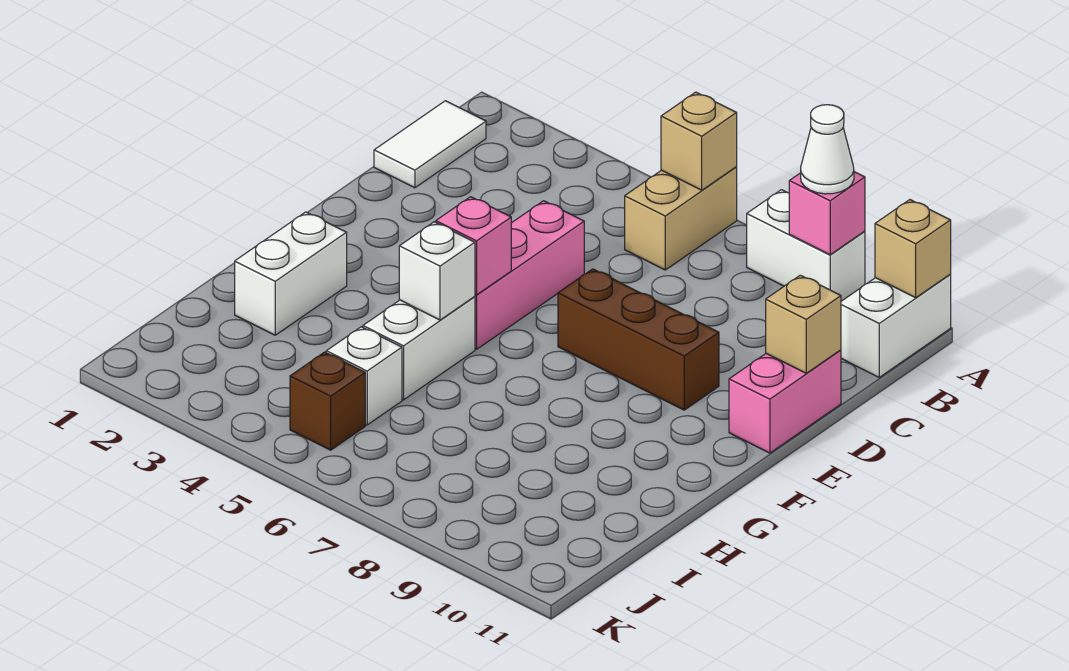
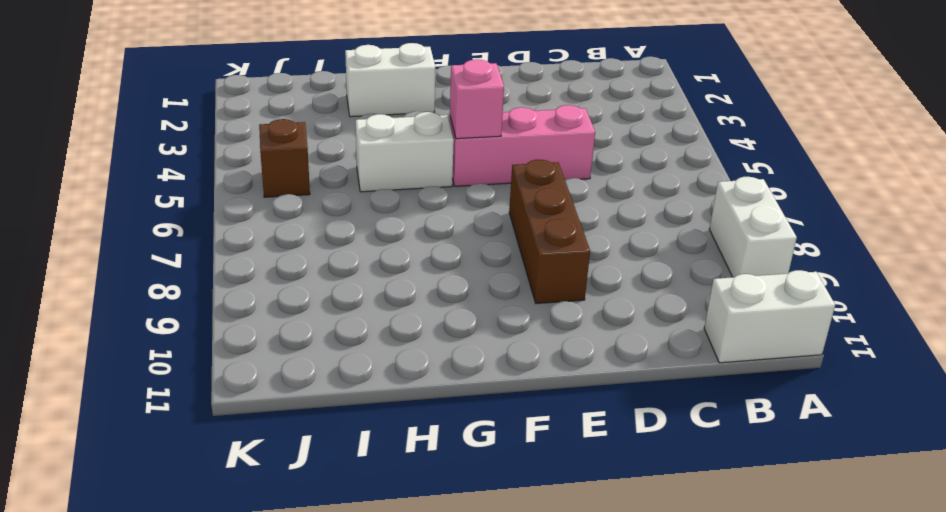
none -> tan 1x2 brick [625,167,737,270]
none -> white 1x2 tile [374,101,486,188]
none -> pink 1x2 brick [729,350,841,453]

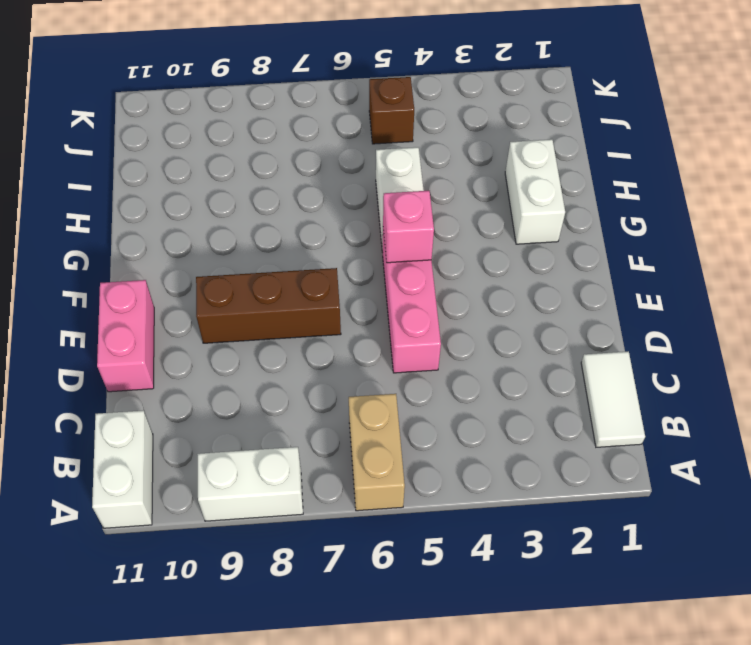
none -> white 1x1 brick [326,327,402,425]
none -> tan 1x1 brick [661,92,737,190]
none -> pink 1x1 brick [789,172,865,255]

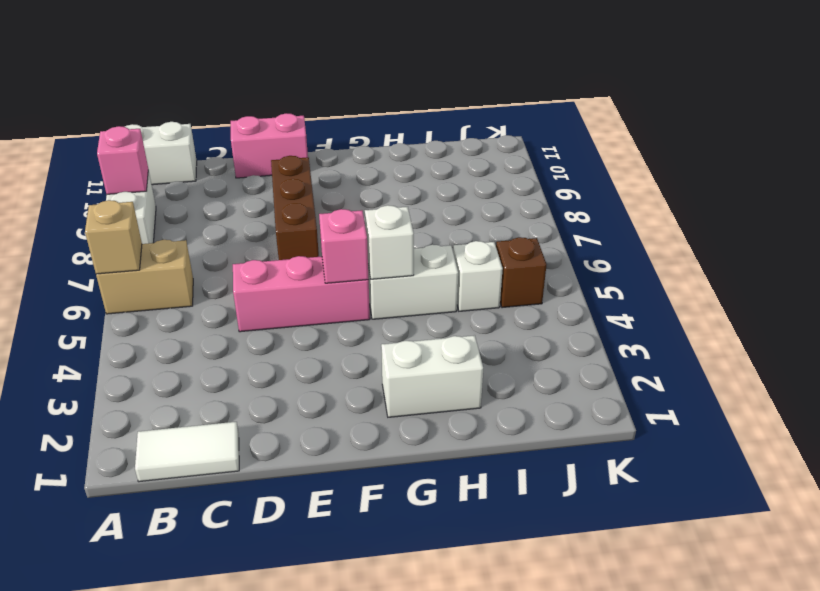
none -> tan 1x1 brick [875,200,951,298]
none -> tan 1x1 brick [766,275,841,373]
none -> white 1x1 cone [801,105,854,194]

